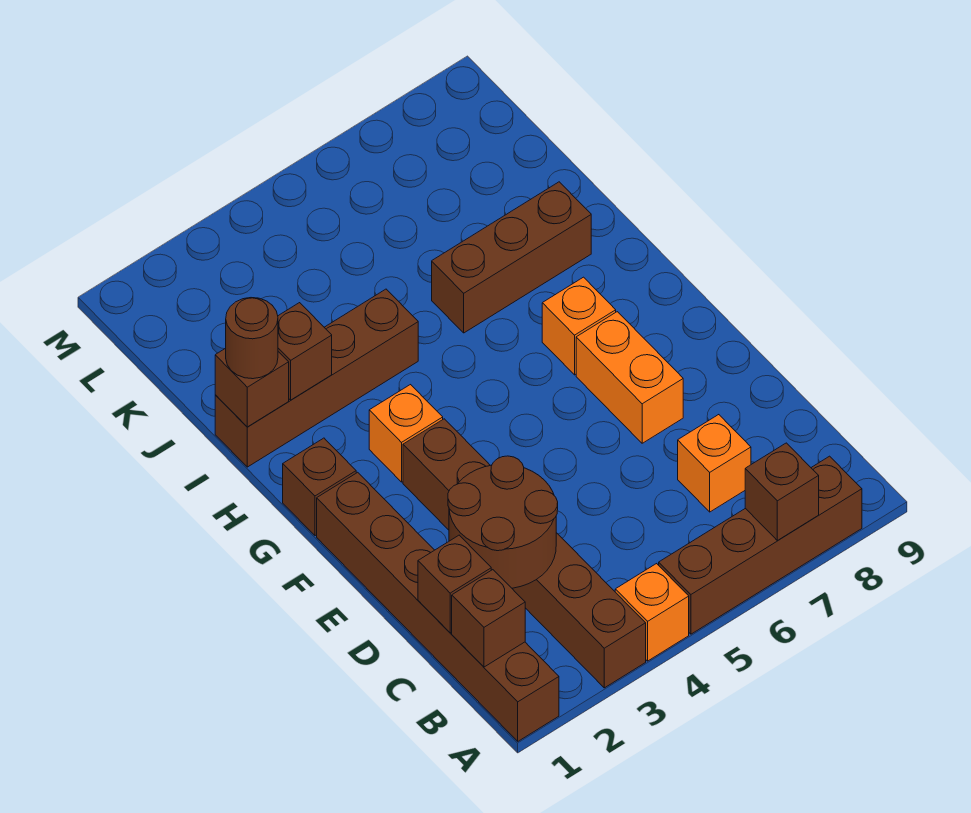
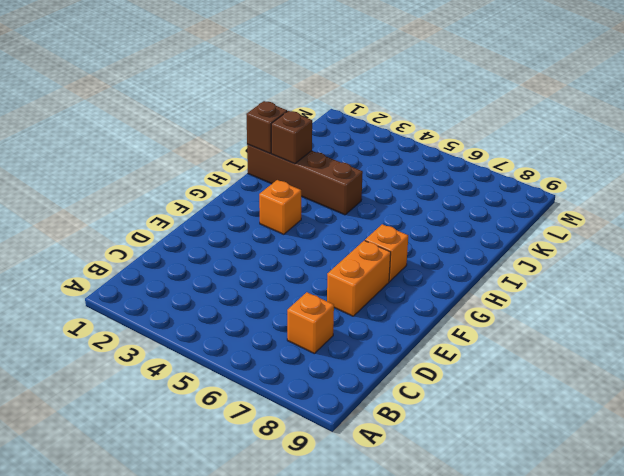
none -> brown 1x6 brick [317,472,559,741]
none -> brown 1x6 brick [403,419,646,688]
none -> orange 1x1 brick [615,564,689,661]

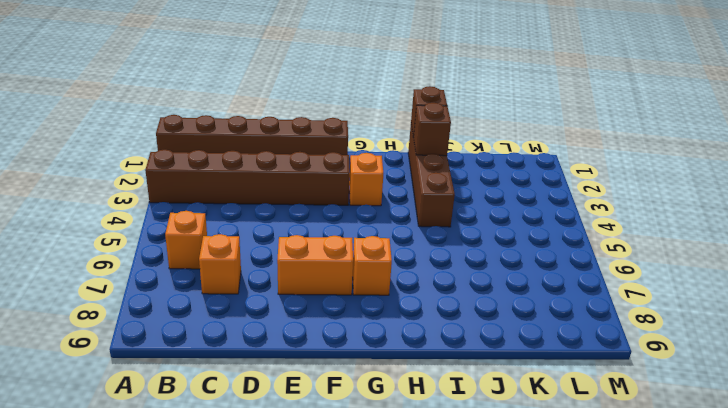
orange 1x1 brick [165,211,207,269] -> orange 1x1 brick moved to [615,564,689,661]
none -> brown 1x4 brick [659,456,862,634]
none -> brown 1x1 brick [283,438,356,536]
none -> brown 1x3 brick [432,182,591,333]

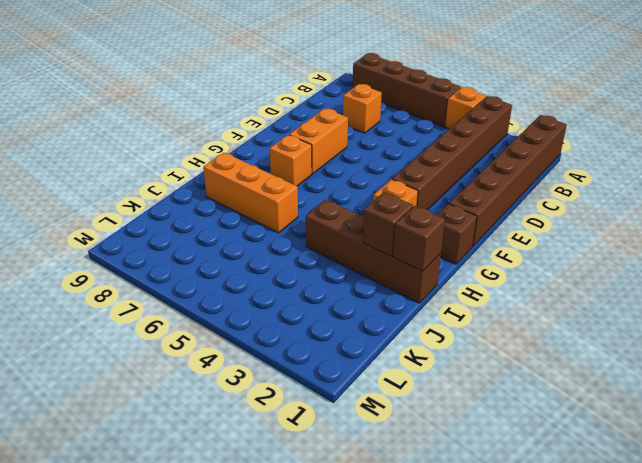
orange 1x3 brick [203,153,298,233] -> brown 1x3 brick [432,182,591,333]
none -> brown 1x1 brick [745,443,819,540]
none -> brown 1x1 brick [452,570,525,667]
none -> brown 1x1 brick [418,535,491,633]

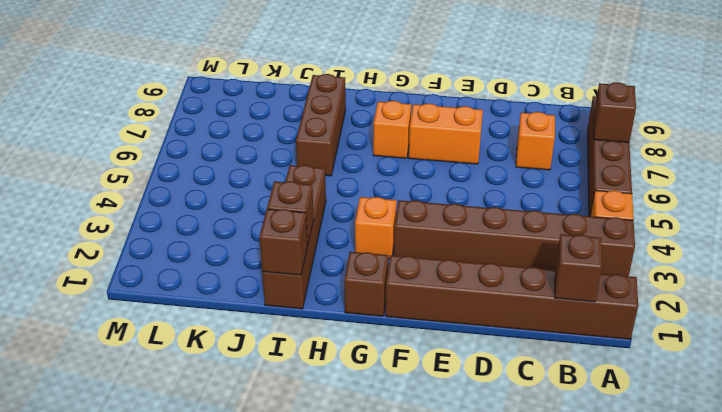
none -> brown 1x1 brick [418,535,491,633]
none -> brown 2x2 round brick [448,456,558,588]
none -> brown 1x1 round brick [226,298,278,379]

